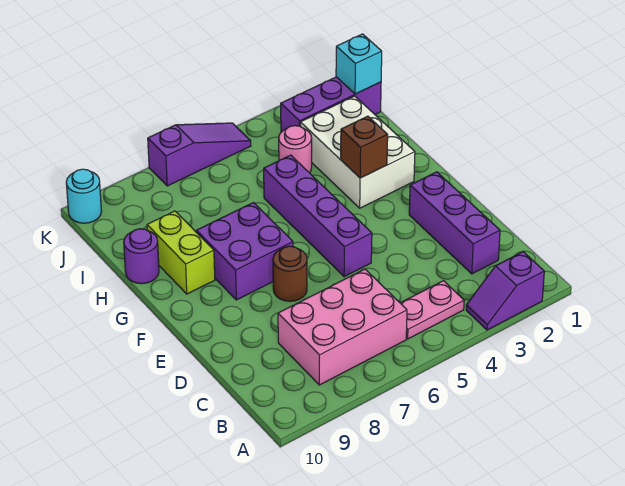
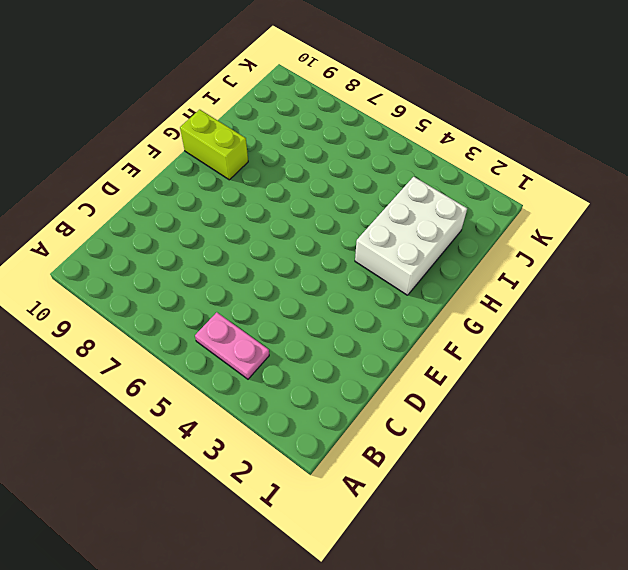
lime 1x2 brick [180,110,248,180] -> lime 1x2 brick turned to [147,211,215,294]
none -> purple 1x2 slope [466,252,544,330]
none -> pink 2x3 brick [278,269,407,385]
none -> purple 1x3 brick [409,172,500,274]

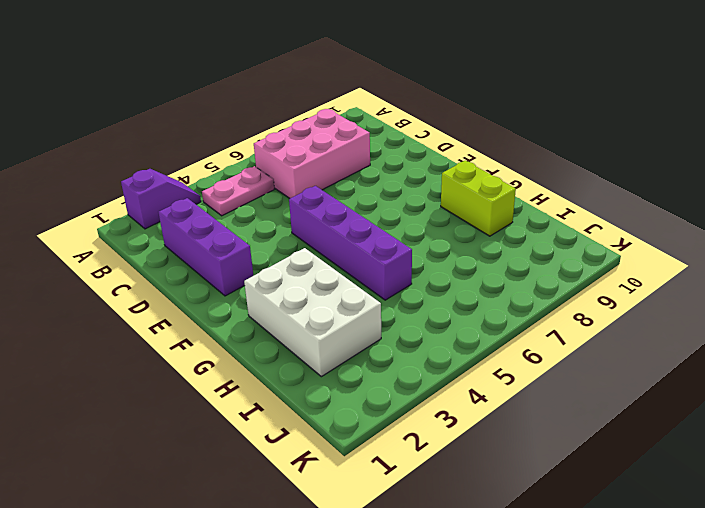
none -> brown 1x1 round brick [273,246,307,301]
none -> purple 2x2 brick [196,203,293,300]
none -> purple 1x1 round brick [124,229,159,284]

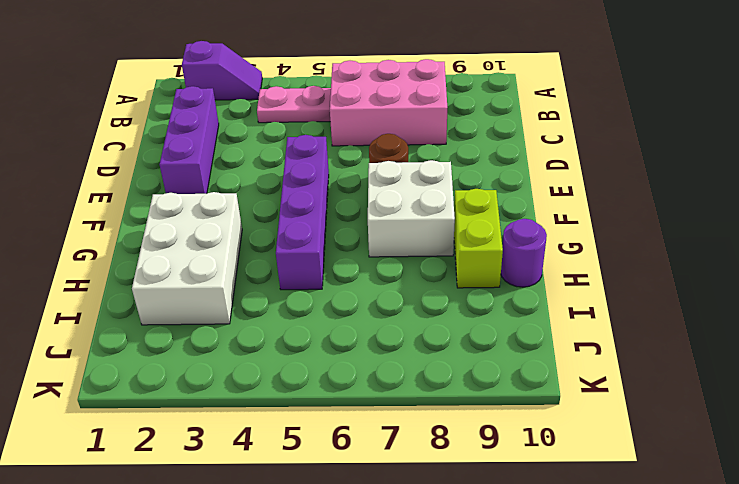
white 2x2 brick [368,160,455,257] -> purple 2x2 brick [196,203,293,300]
none -> pink 1x1 round brick [279,126,312,173]
none -> purple 1x3 brick [281,77,381,132]
none -> purple 1x3 slope [148,123,251,186]

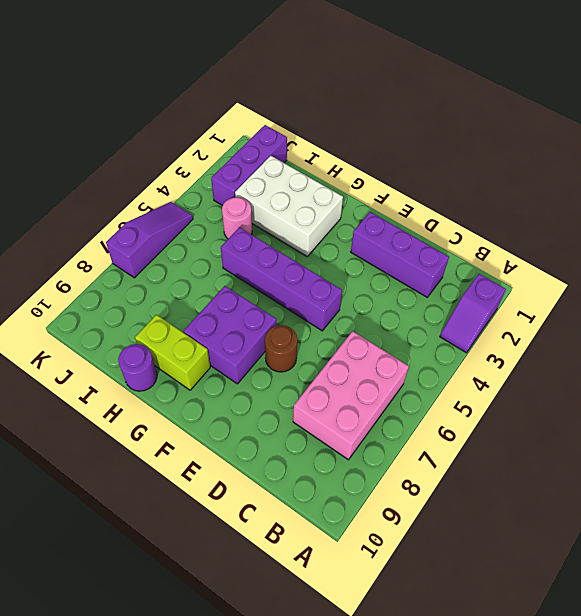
none -> pink 1x2 plate [401,281,464,339]
none -> cyan 1x1 round brick [66,169,102,223]
none -> brown 1x1 brick [341,116,388,178]

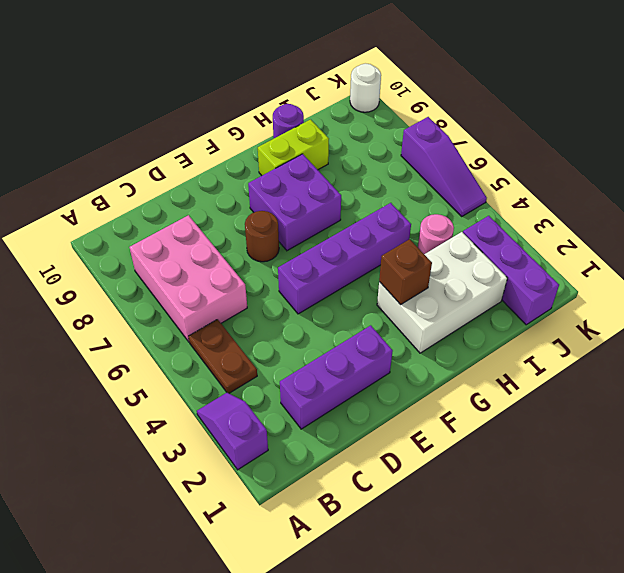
brown 1x2 plate [188,319,257,393] -> pink 1x2 plate [401,281,464,339]
white 1x1 round brick [350,63,381,112] -> cyan 1x1 round brick [66,169,102,223]
none -> cyan 1x1 brick [336,34,382,94]

